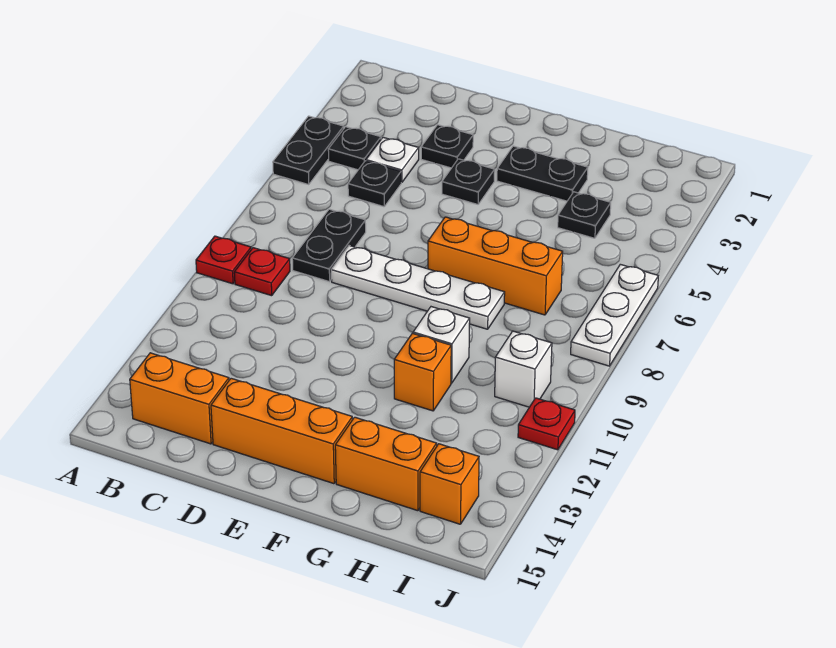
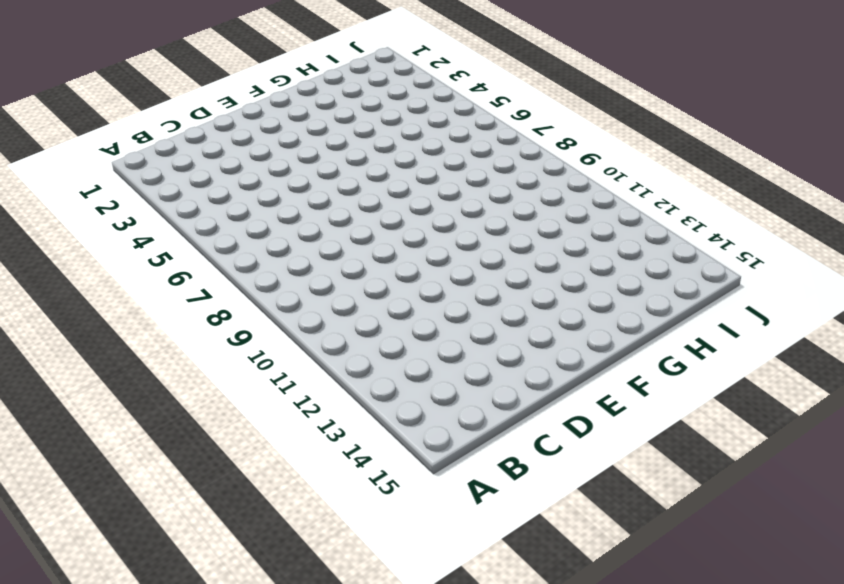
none -> black 1x2 plate [273,116,344,184]
none -> red 1x1 plate [196,236,251,284]
none -> black 1x1 plate [328,127,381,170]

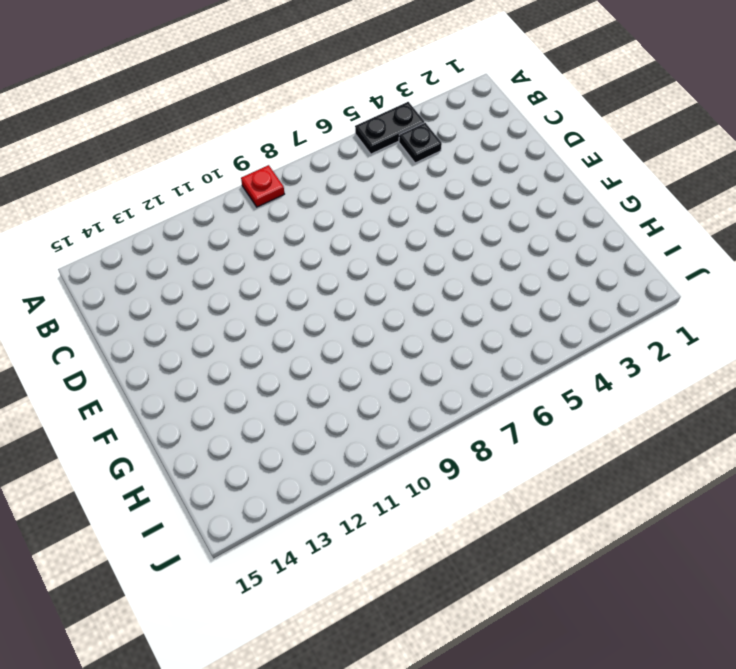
none -> red 1x1 plate [234,248,290,296]
none -> orange 1x2 brick [130,353,229,444]
none -> white 1x1 plate [366,137,419,182]

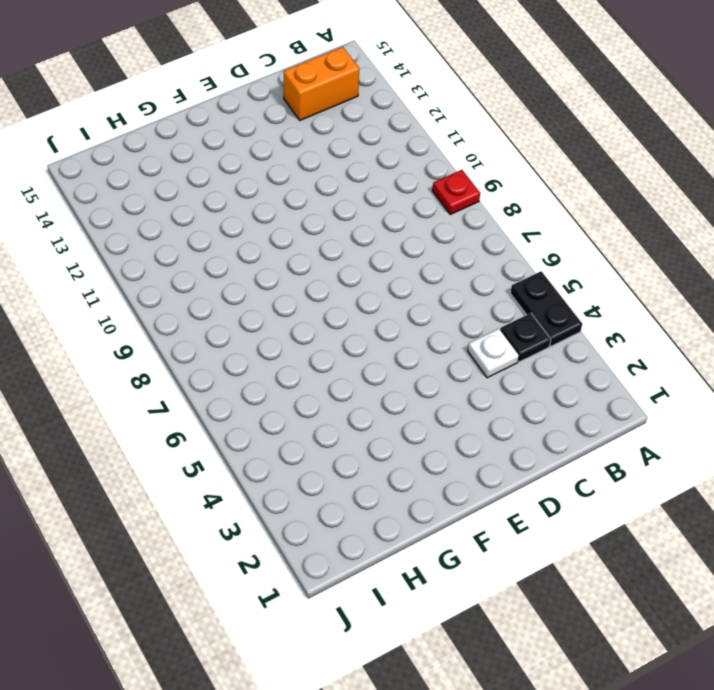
none -> red 1x1 plate [234,248,290,296]
none -> black 1x1 plate [348,161,401,207]
none -> black 1x2 plate [292,209,366,282]

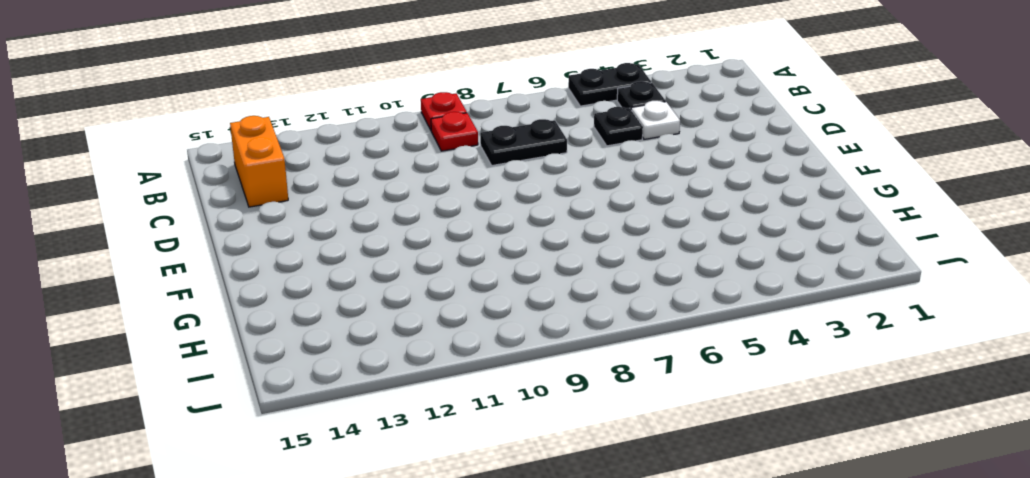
none -> black 1x1 plate [421,125,473,168]
none -> white 1x4 plate [331,246,505,329]
none -> orange 1x3 brick [211,378,352,484]

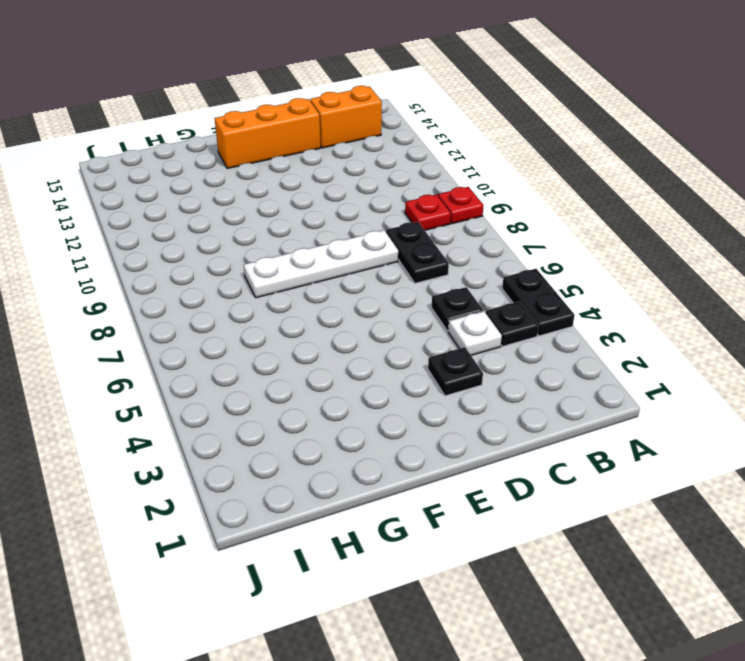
none -> black 1x1 plate [442,159,495,204]
none -> black 1x2 plate [497,146,588,201]
none -> orange 1x3 brick [428,217,563,315]

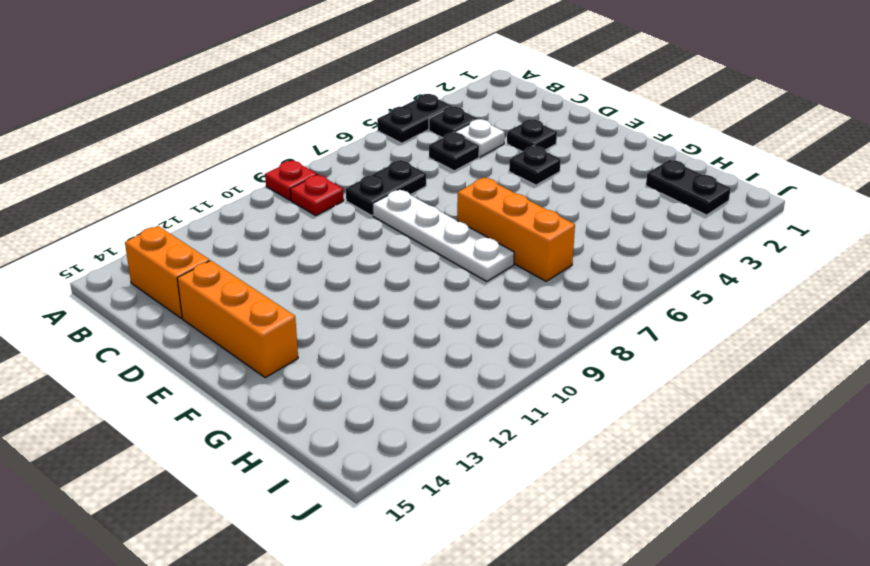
black 1x2 plate [646,160,731,215] -> black 1x2 plate moved to [497,146,588,201]
none -> white 1x1 brick [413,307,470,383]
none -> orange 1x1 brick [394,333,451,411]
none -> orange 1x2 brick [335,417,437,511]

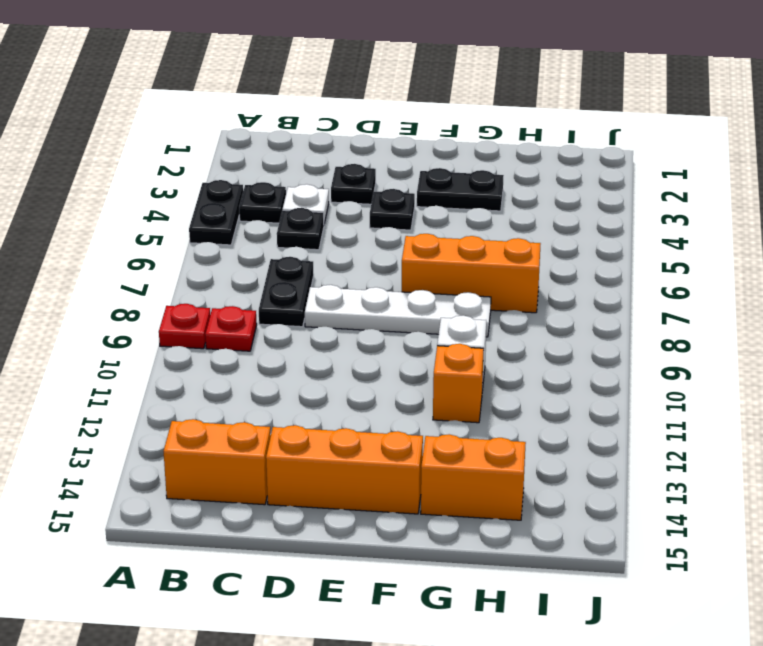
none -> black 1x1 plate [558,192,611,238]
none -> white 1x1 brick [495,331,552,407]
none -> orange 1x1 brick [420,444,479,524]

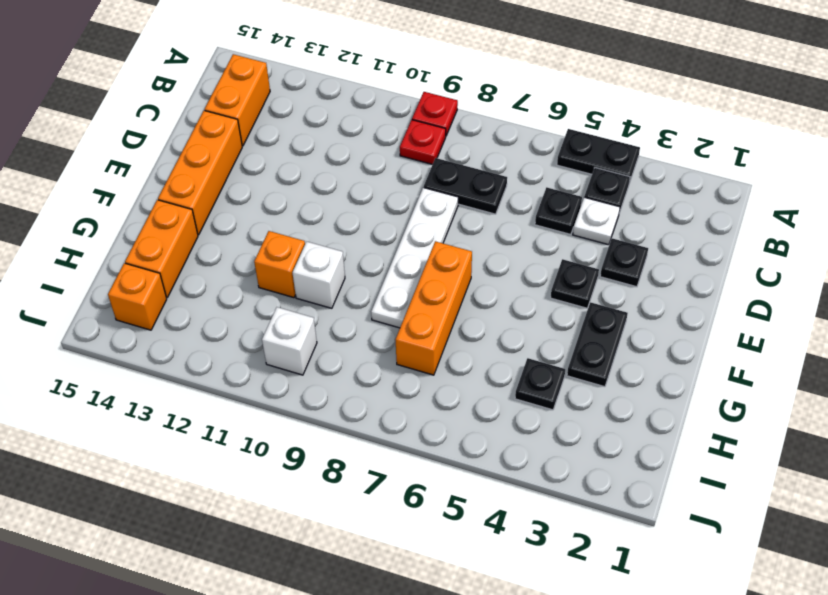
none -> white 1x3 plate [571,264,658,366]
none -> red 1x1 plate [518,398,575,450]

